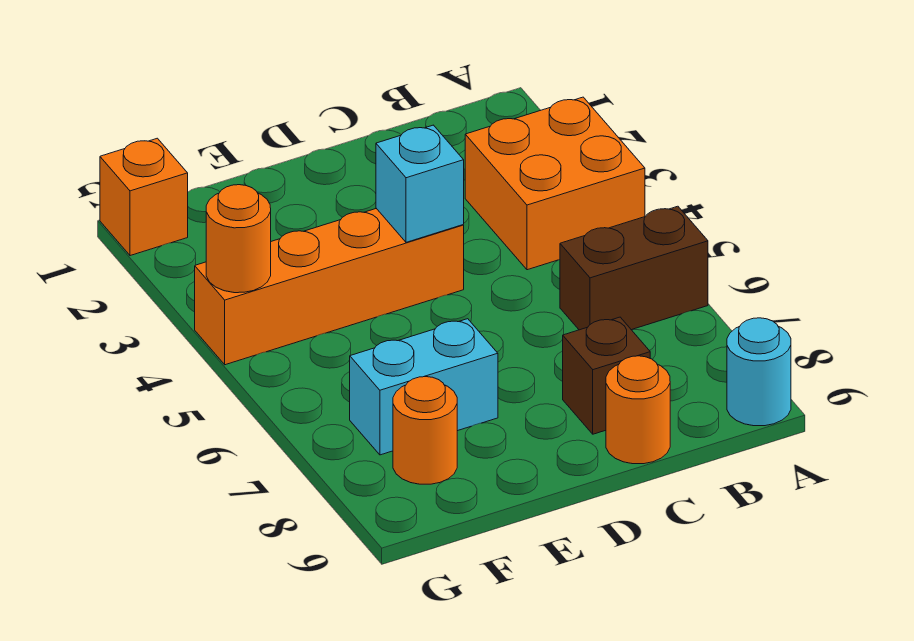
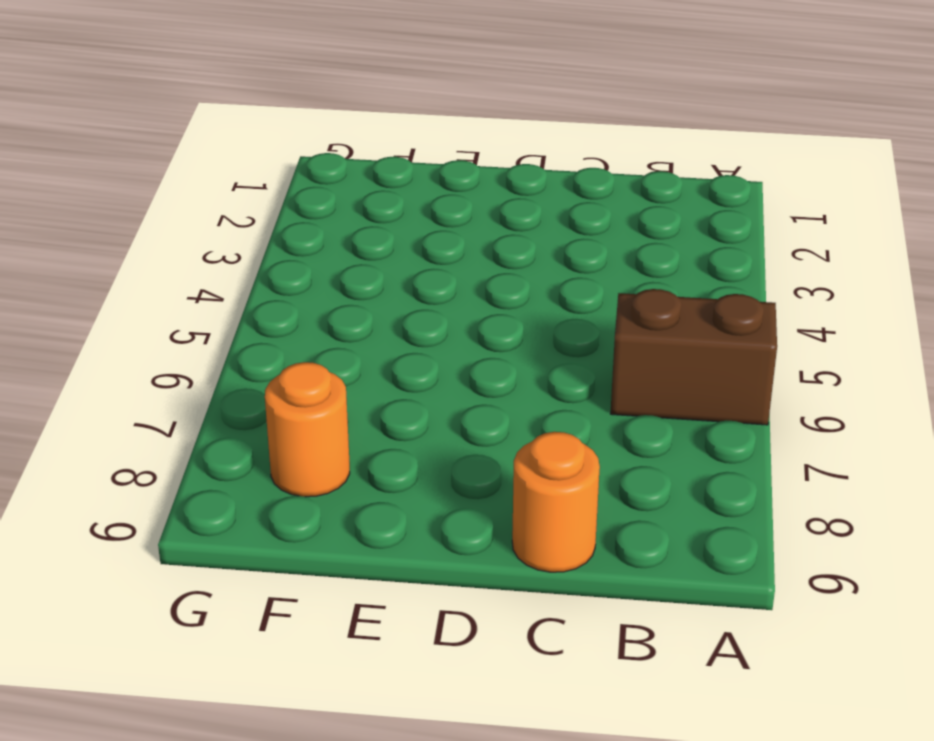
none -> orange 2x2 brick [465,97,645,270]
none -> cyan 1x1 round brick [727,318,791,426]

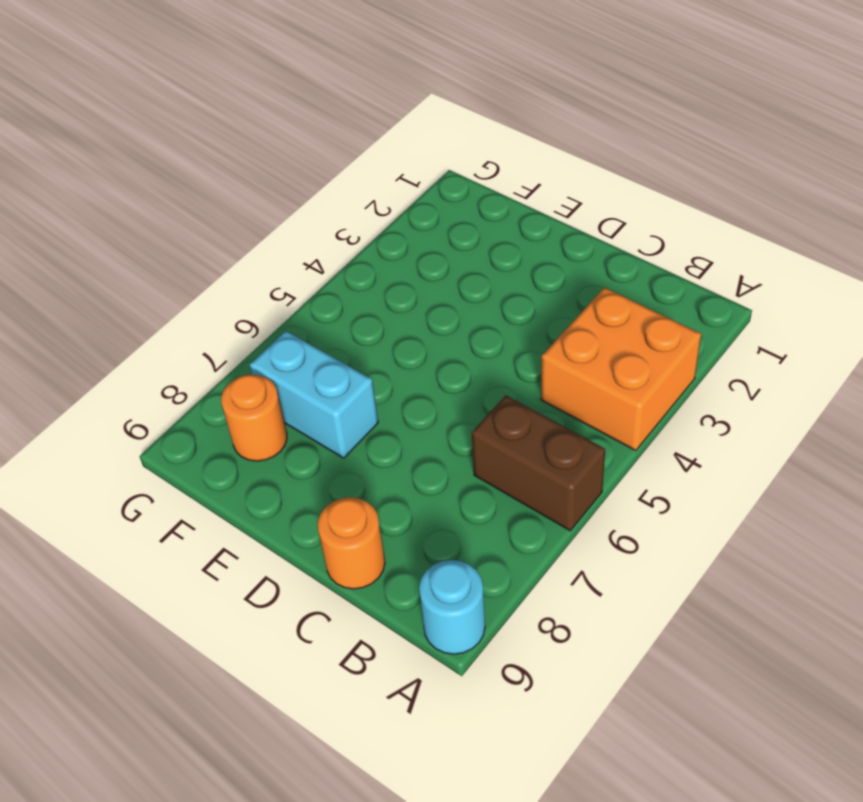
none -> brown 1x1 brick [563,317,650,434]
none -> orange 1x4 brick [195,208,464,365]

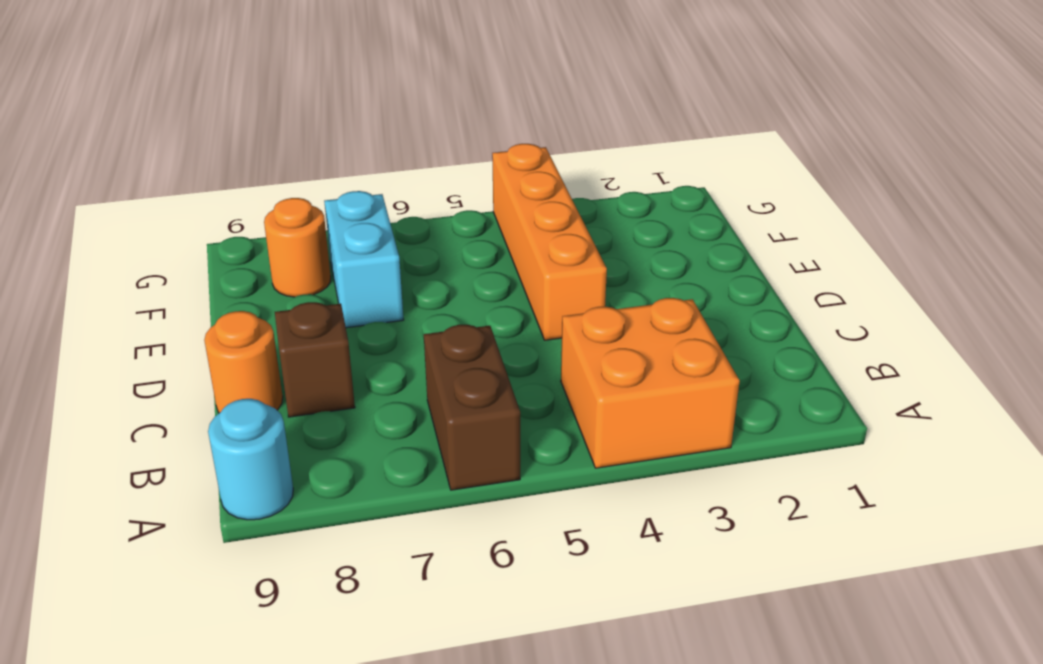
none -> orange 1x1 brick [100,138,188,256]
none -> cyan 1x1 brick [376,125,464,242]

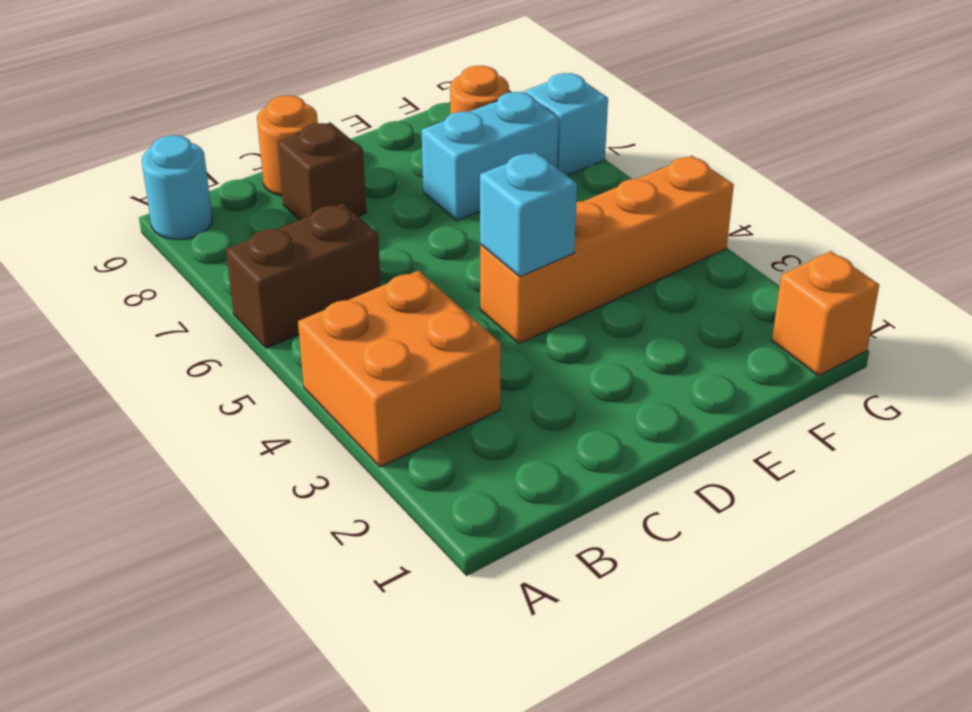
cyan 1x1 brick [525,73,608,176] -> none
none -> orange 1x1 round brick [206,185,271,293]

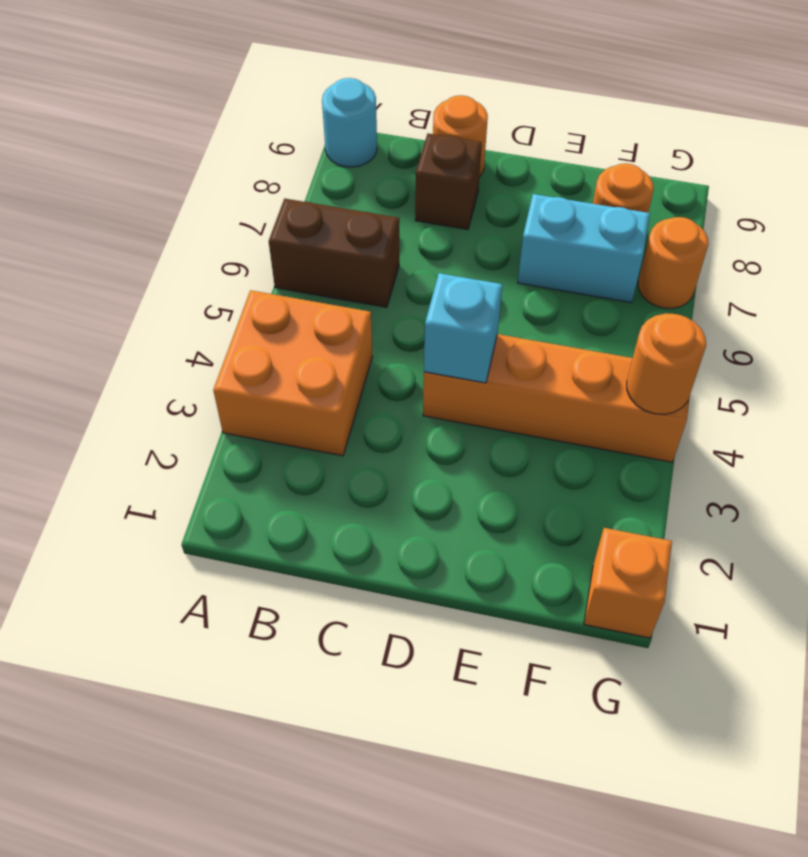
orange 1x1 round brick [638,217,708,309] -> none

